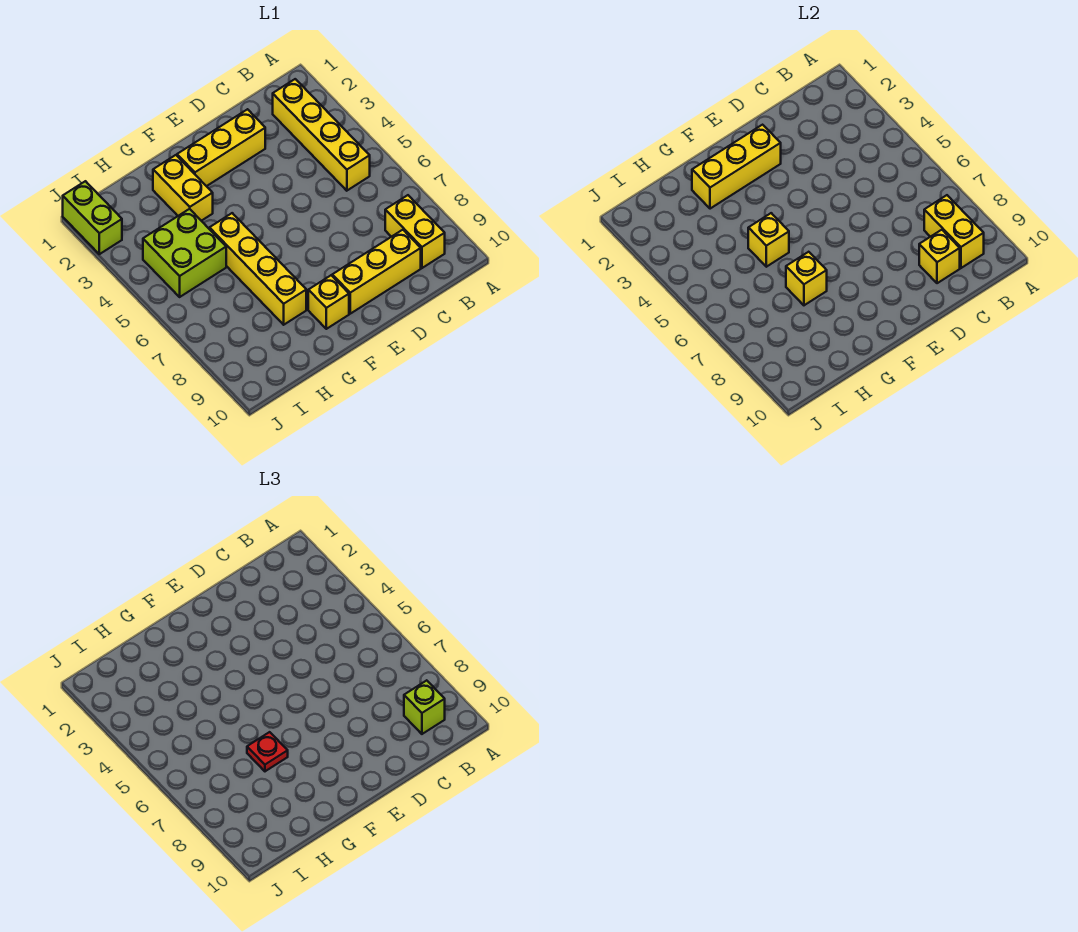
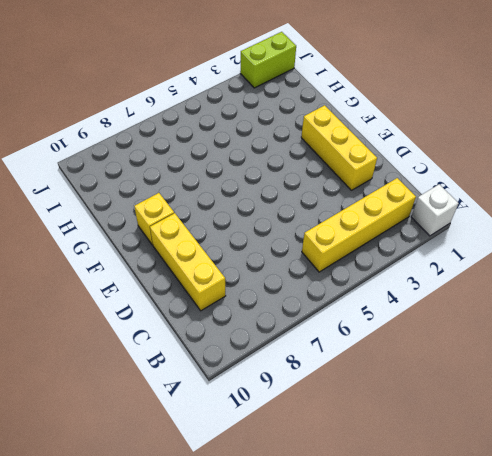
white 1x1 brick [411,184,458,236] -> none
none -> yellow 1x2 brick [385,195,445,268]
none -> yellow 1x2 brick [153,155,213,221]
none -> yellow 1x4 brick [209,213,306,325]

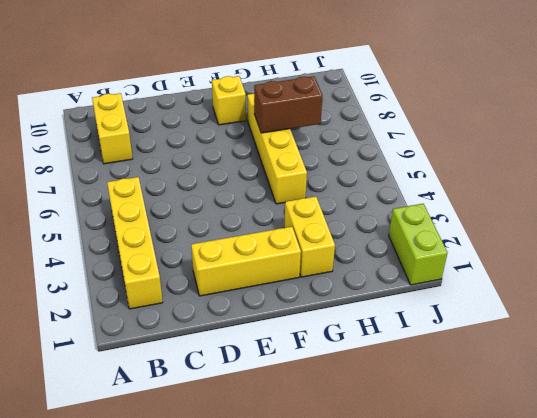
brown 1x2 brick [254,76,323,133] -> yellow 1x1 brick [786,252,827,305]
none -> yellow 1x3 brick [332,230,421,314]
none -> lime 2x2 brick [143,209,226,297]
none -> yellow 1x2 brick [924,195,984,268]

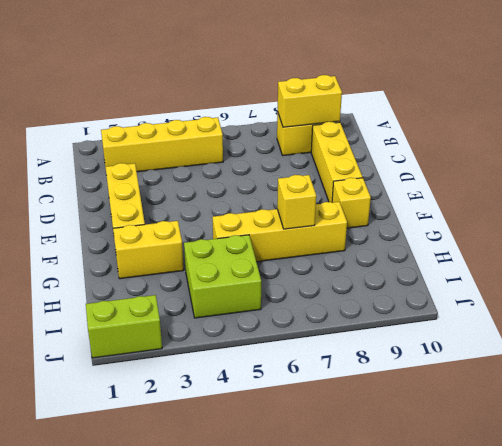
none -> yellow 1x1 brick [919,230,960,283]
none -> yellow 1x3 brick [692,125,781,209]
none -> yellow 1x1 brick [748,213,789,267]

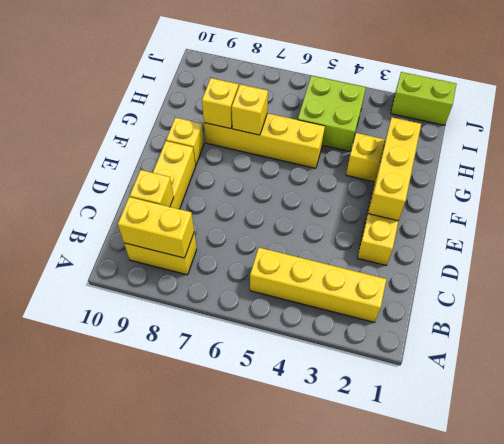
yellow 1x1 brick [202,78,238,129] -> yellow 1x1 brick moved to [748,213,789,267]
none -> lime 1x1 brick [404,680,445,734]
none -> red 1x1 plate [247,732,288,771]

